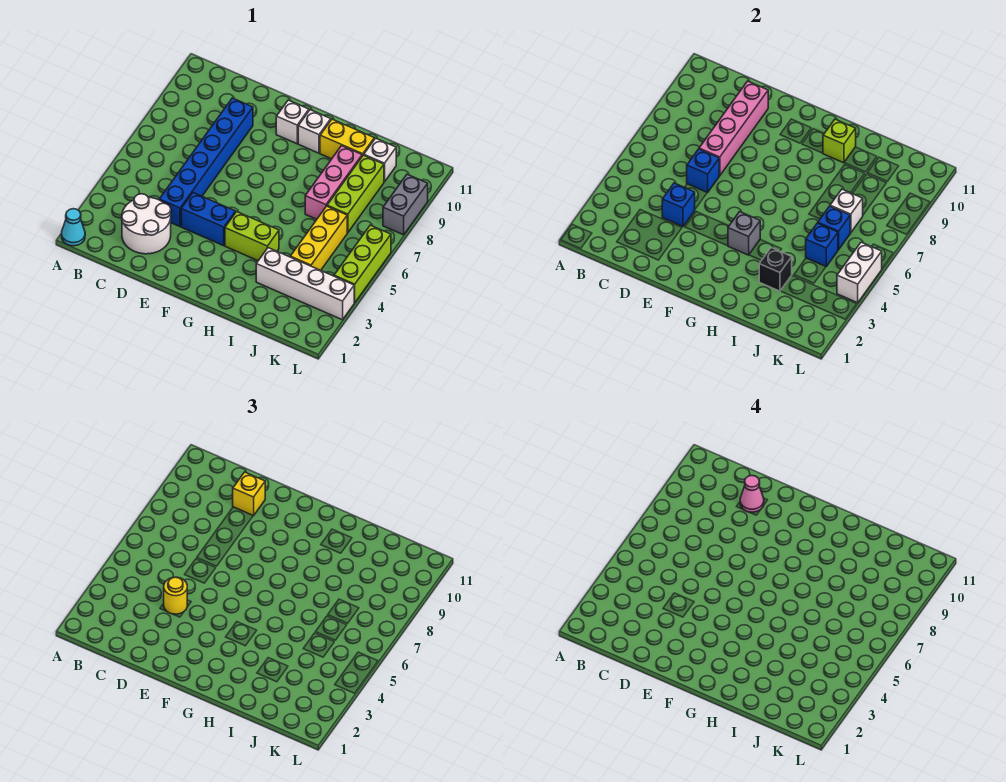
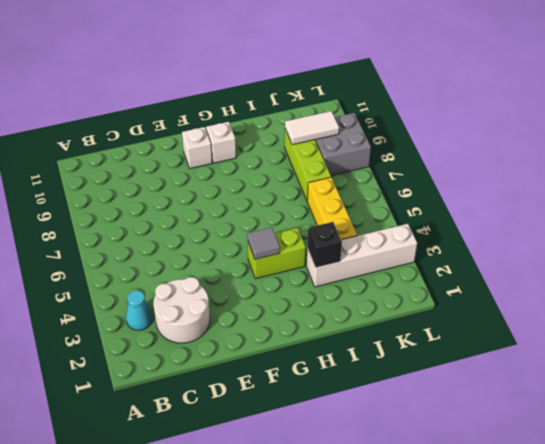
cyan 1x1 cone [126,290,153,330] -> cyan 1x1 cone moved to [62,209,85,246]
grey 1x1 tile [247,227,280,259] -> grey 1x1 brick [728,212,760,255]
white 1x2 tile [285,111,339,145] -> none
grey 2x2 brick [315,113,371,175] -> grey 1x2 brick [383,174,428,235]
none -> blue 1x6 brick [159,98,253,227]
none -> blue 1x2 brick [181,193,235,246]
none -> yellow 1x2 brick [320,119,374,159]

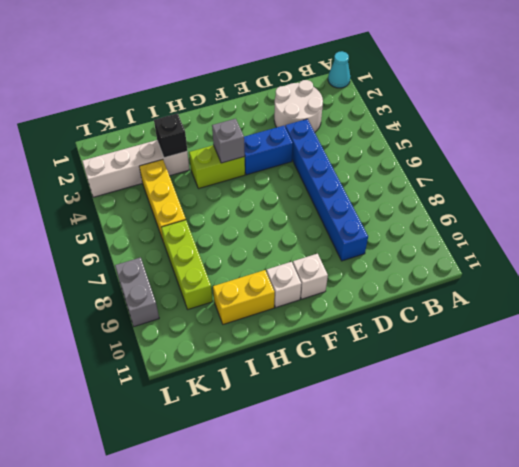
none -> pink 1x3 brick [305,146,362,219]
none -> white 1x1 brick [364,138,396,182]
none -> lime 1x3 brick [334,225,391,303]

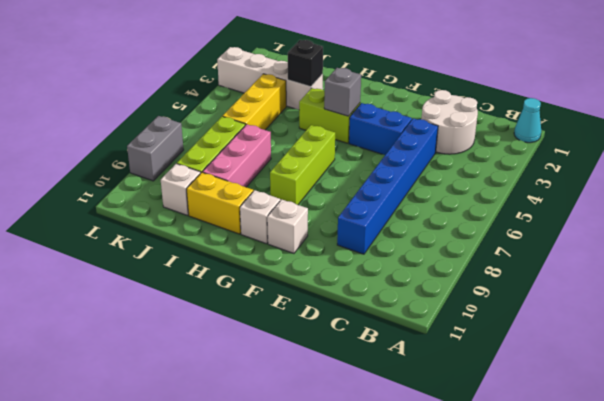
lime 1x3 brick [270,125,335,205] -> lime 1x3 brick moved to [334,225,391,303]
none -> blue 1x1 brick [662,183,695,227]
none -> blue 1x1 brick [687,149,719,193]
none -> pink 1x4 brick [699,81,768,176]

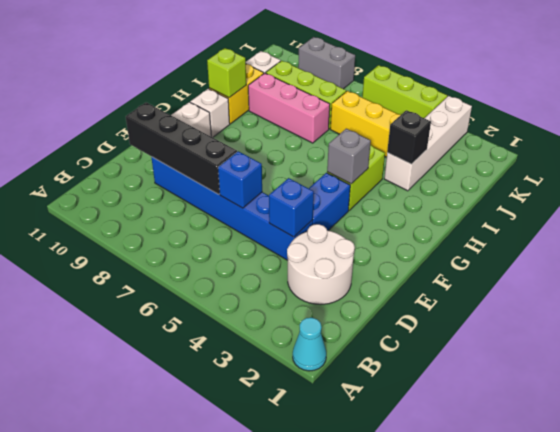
black 1x4 brick [126,102,237,194] -> pink 1x4 brick [699,81,768,176]
none -> blue 1x1 brick [806,223,838,267]
none -> blue 1x1 brick [818,206,850,250]
none -> white 1x1 brick [830,189,863,233]

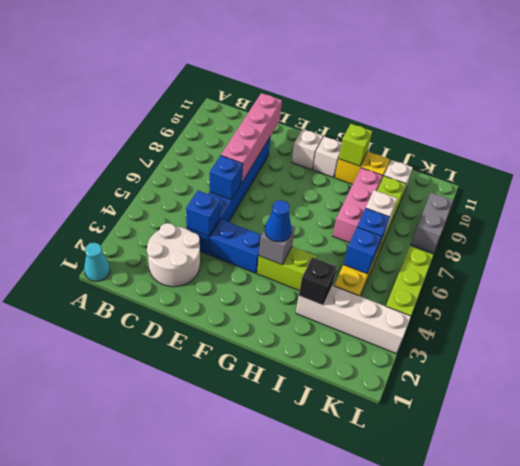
blue 1x1 cone [265,200,292,242] -> none
none -> white 1x2 brick [837,242,882,303]
none -> yellow 1x1 round brick [164,577,187,614]
none -> yellow 1x1 brick [233,472,265,516]

